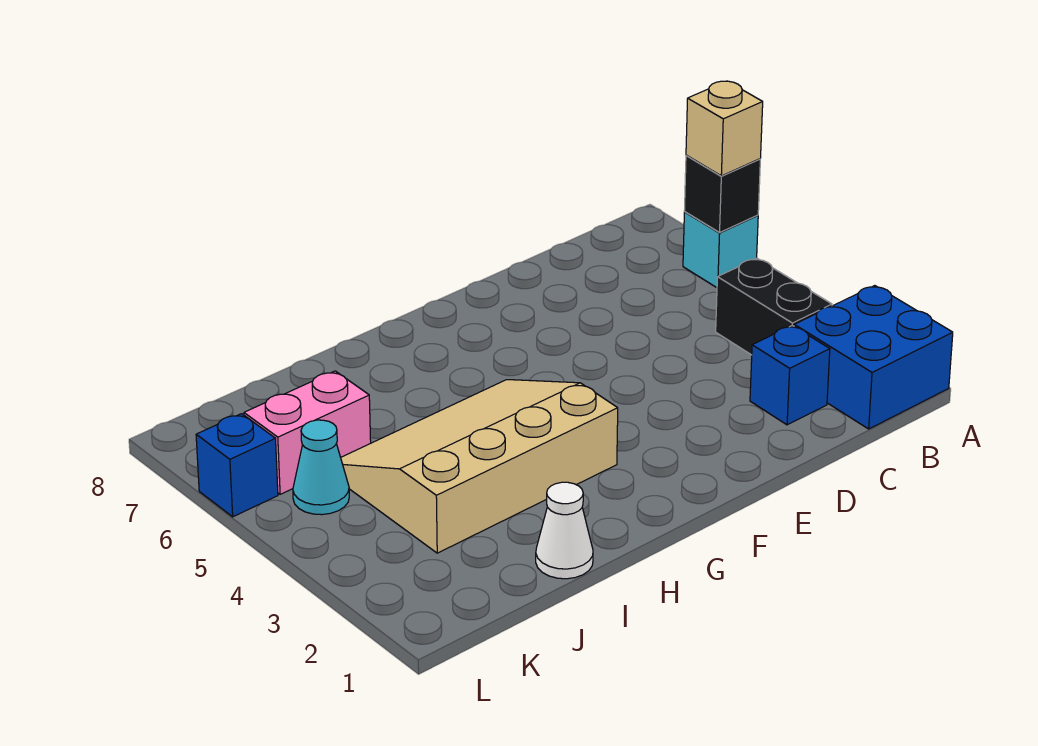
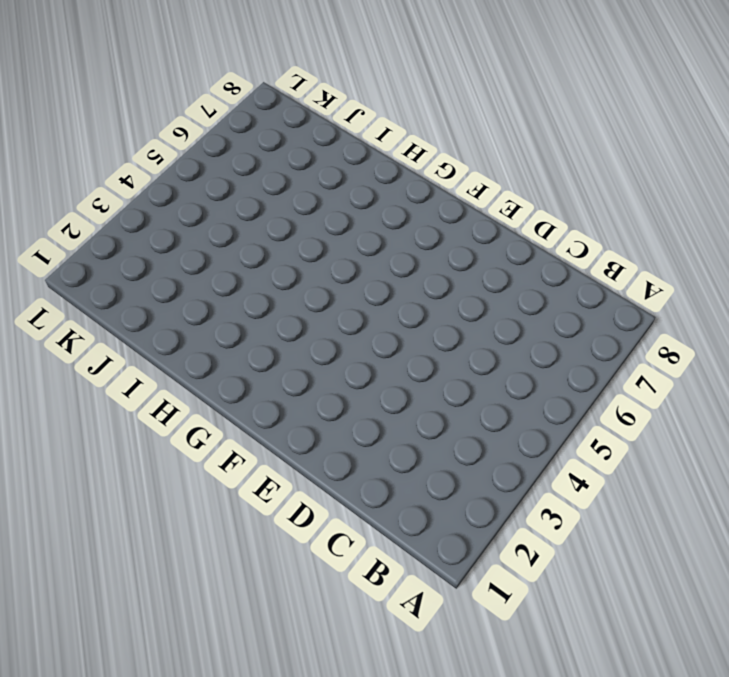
none -> blue 2x2 brick [794,286,953,429]
none -> cyan 1x1 brick [683,212,758,288]

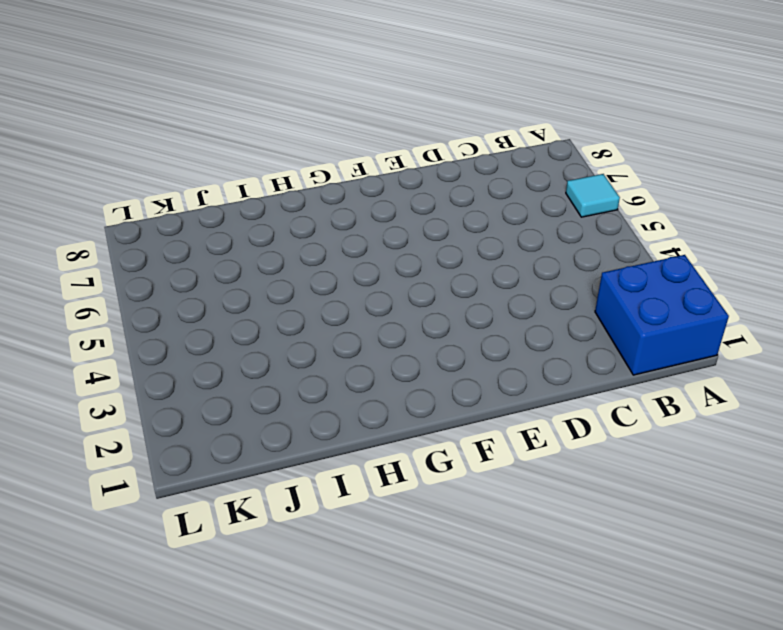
cyan 1x1 tile [566,174,620,217] -> cyan 1x1 brick [683,212,758,288]
none -> black 1x2 brick [716,258,832,355]
none -> blue 1x1 brick [750,325,830,425]

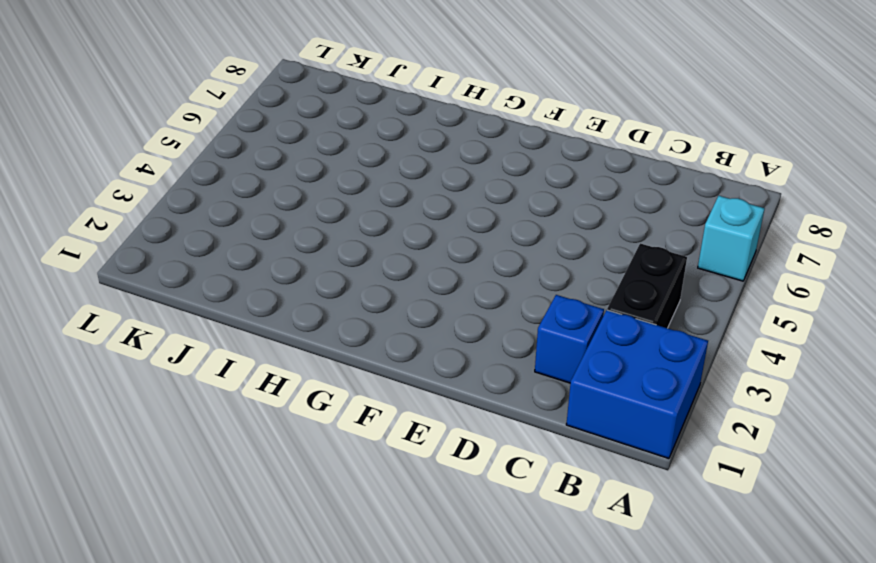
none -> tan 3x4 slope [341,380,618,553]
none -> white 1x1 cone [536,482,593,579]

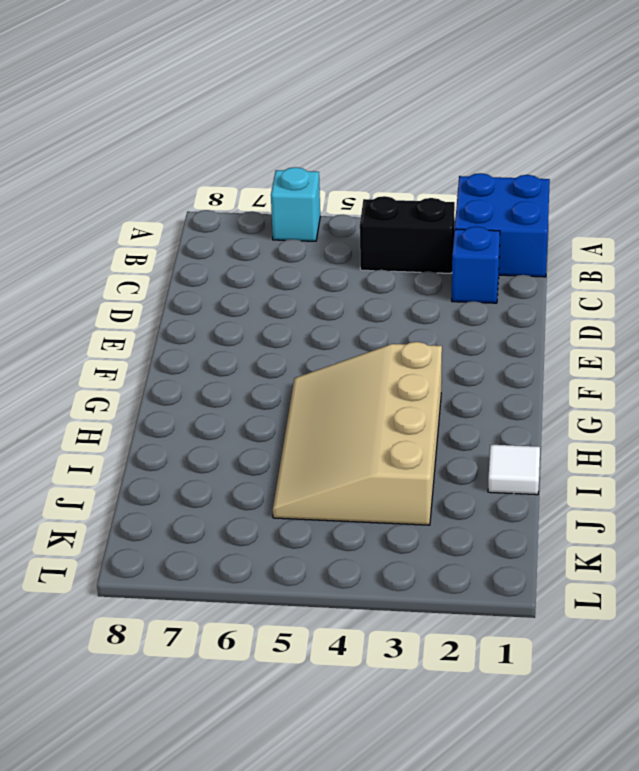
white 1x1 tile [488,445,540,495] -> white 1x1 cone [536,482,593,579]
none -> pink 1x2 brick [244,371,371,494]
none -> cyan 1x1 cone [293,420,349,515]

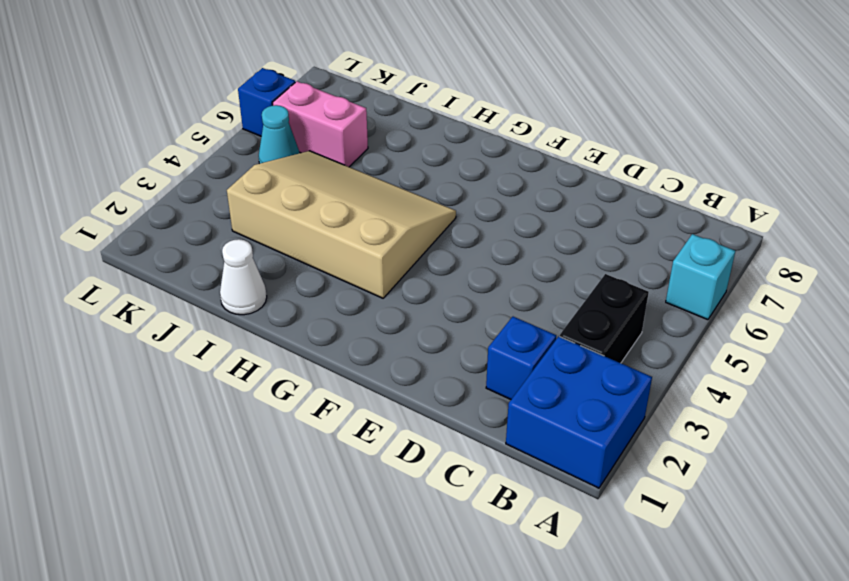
none -> black 1x1 brick [684,155,760,232]
none -> tan 1x1 brick [686,81,763,176]

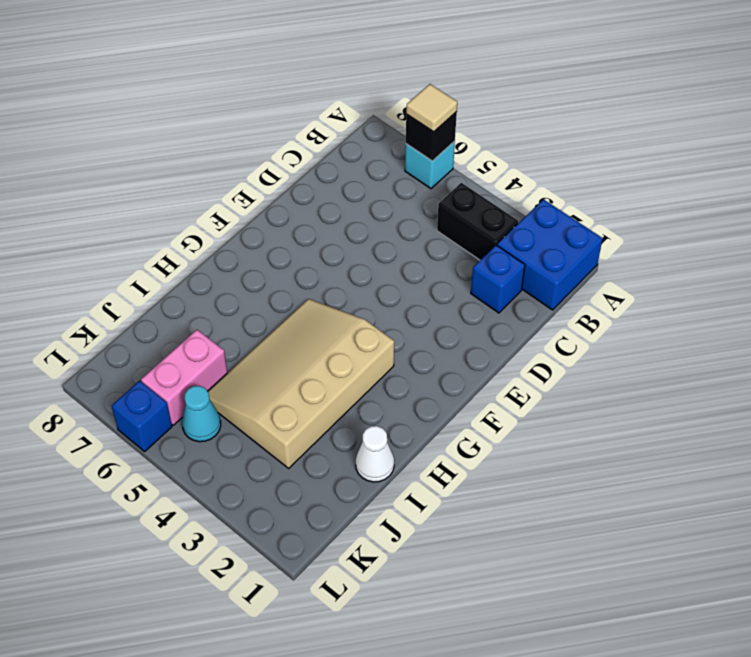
tan 1x1 tile [406,84,457,132] -> tan 1x1 brick [686,81,763,176]

